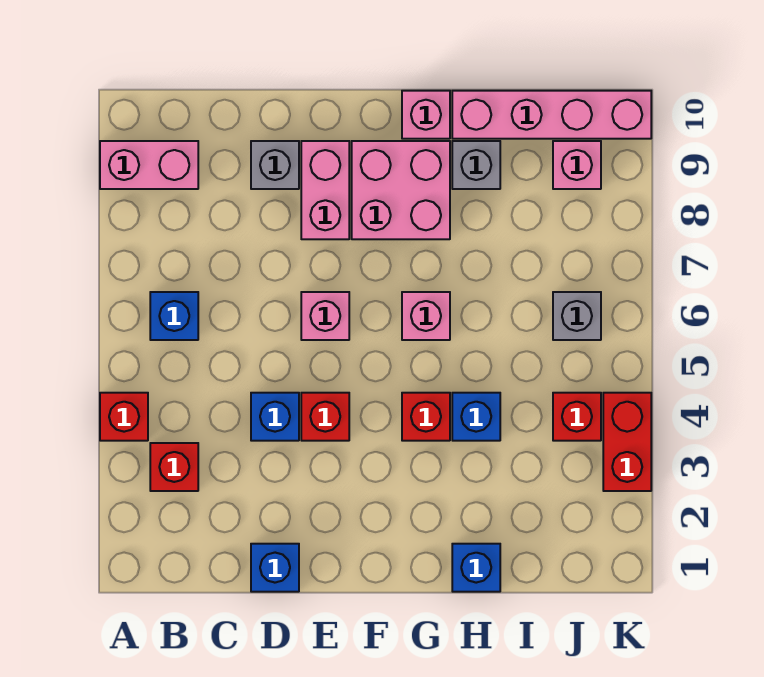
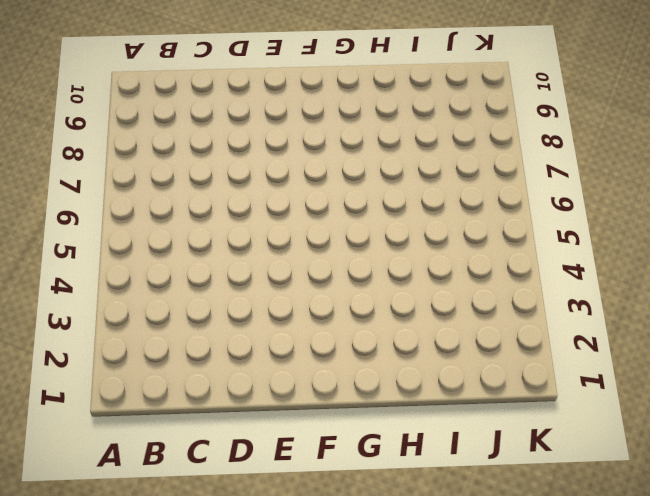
none -> red 1x1 brick [100,393,148,441]
none -> pink 1x2 brick [100,141,198,189]
none -> red 1x1 brick [150,443,198,491]

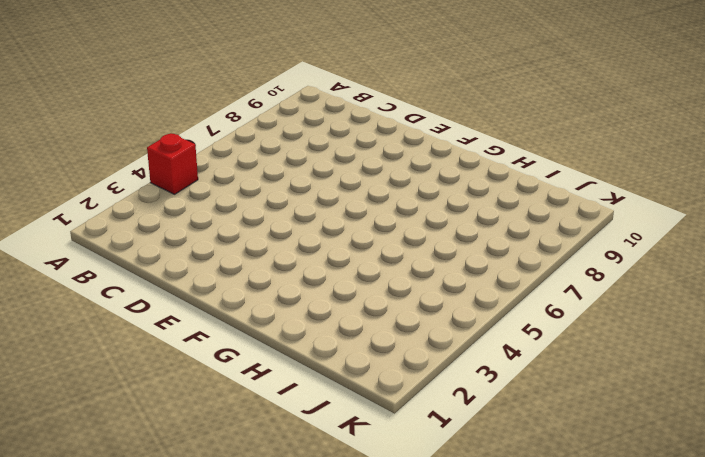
none -> pink 1x2 brick [100,141,198,189]
none -> red 1x1 brick [150,443,198,491]
none -> blue 1x1 brick [150,292,198,340]

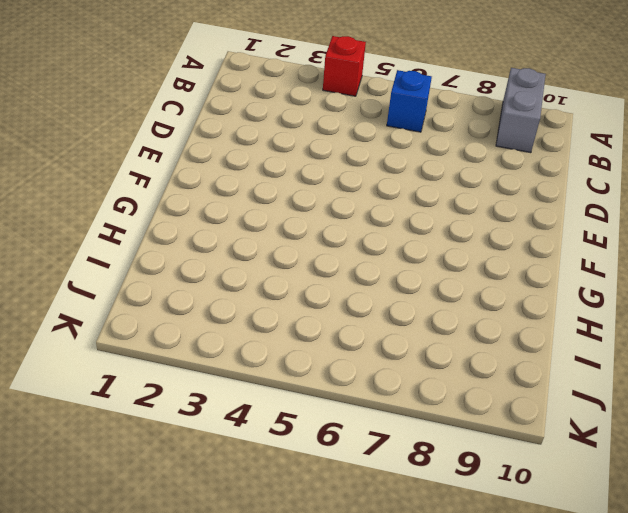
grey 1x2 brick [496,68,546,153] -> pink 1x2 brick [100,141,198,189]
none -> red 1x1 brick [150,443,198,491]
none -> blue 1x1 brick [251,544,299,592]
none -> blue 1x1 brick [251,393,299,441]

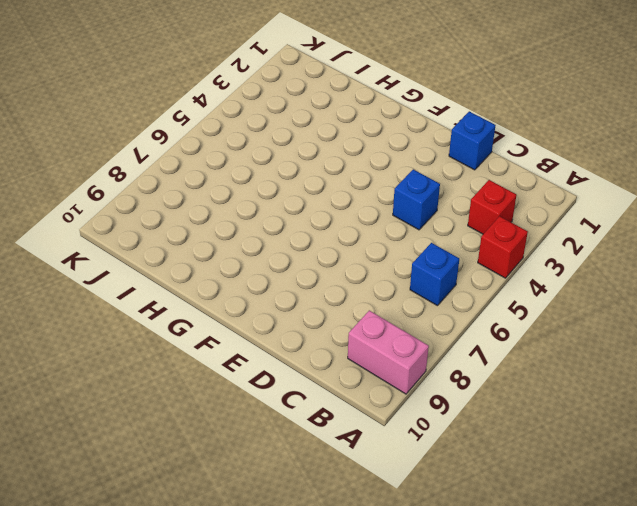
none -> grey 1x1 brick [251,141,299,189]
none -> red 1x1 brick [301,393,349,441]
none -> pink 1x1 brick [301,292,349,340]

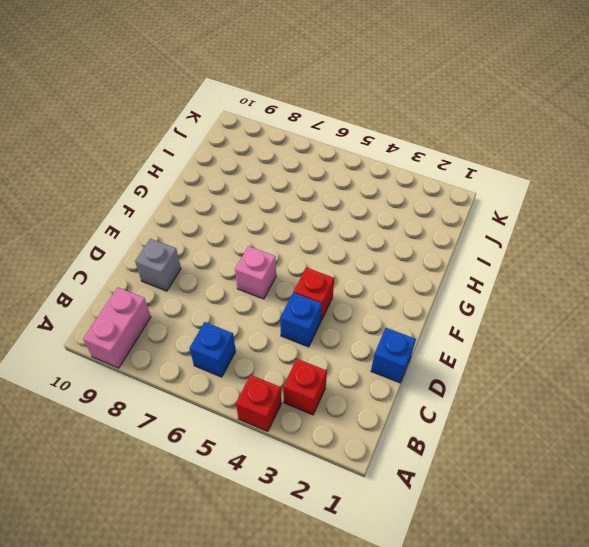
none -> pink 1x2 brick [301,141,349,239]
none -> pink 2x2 brick [352,141,450,239]
none -> red 1x1 brick [402,393,450,441]

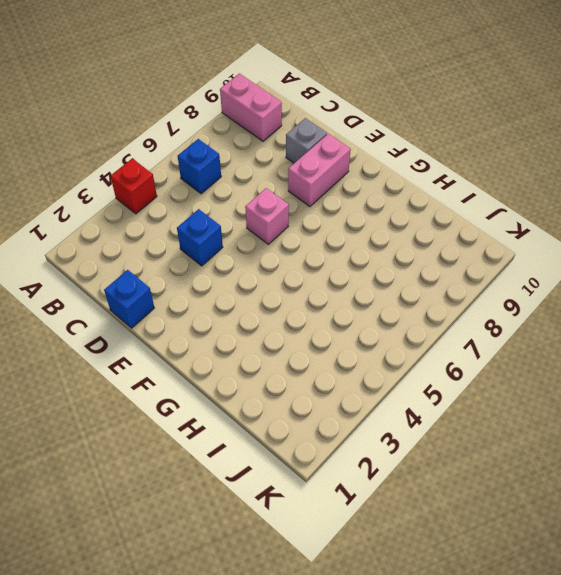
none -> red 1x1 brick [150,443,198,491]
none -> red 1x1 brick [301,393,349,441]
none -> pink 2x2 brick [352,141,450,239]

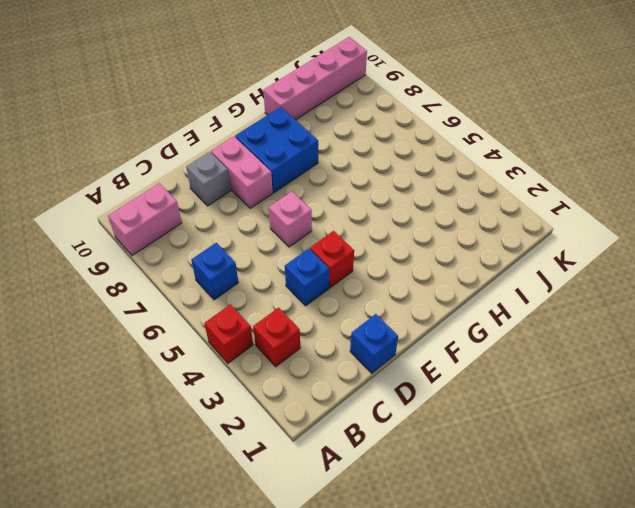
blue 2x2 brick [235,107,318,193] -> pink 2x2 brick [352,141,450,239]
none -> red 1x1 brick [402,393,450,441]
none -> pink 1x1 brick [402,292,450,340]
none -> pink 1x1 brick [402,91,450,139]

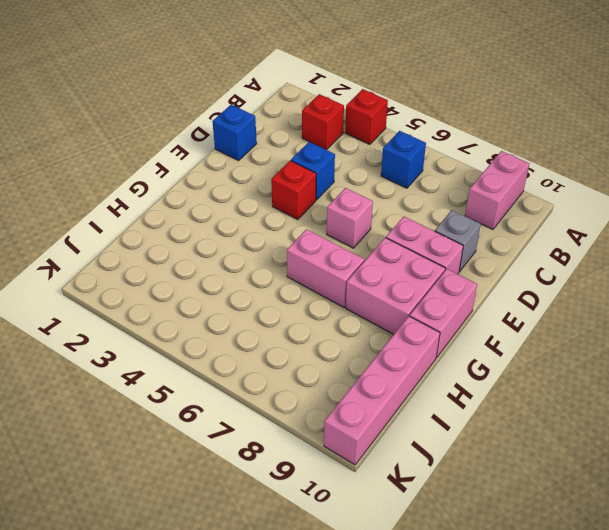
pink 1x2 brick [410,269,477,358] -> pink 1x1 brick [402,91,450,139]
pink 1x2 brick [287,229,364,307] -> pink 1x1 brick [402,292,450,340]
none -> red 1x1 brick [402,393,450,441]
none -> blue 1x1 brick [452,544,500,592]
none -> blue 1x1 brick [452,393,500,441]

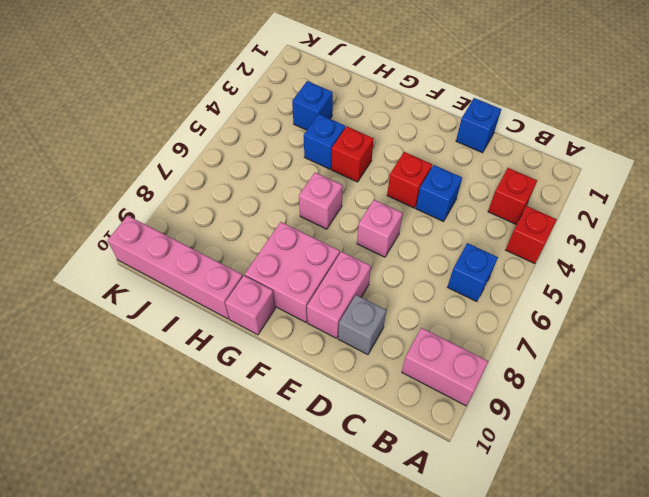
blue 1x1 brick [292,81,333,130] -> blue 1x1 brick moved to [452,544,500,592]
none -> grey 1x1 brick [452,141,500,189]
none -> red 1x1 brick [553,393,601,441]
none -> grey 1x1 brick [553,292,601,340]

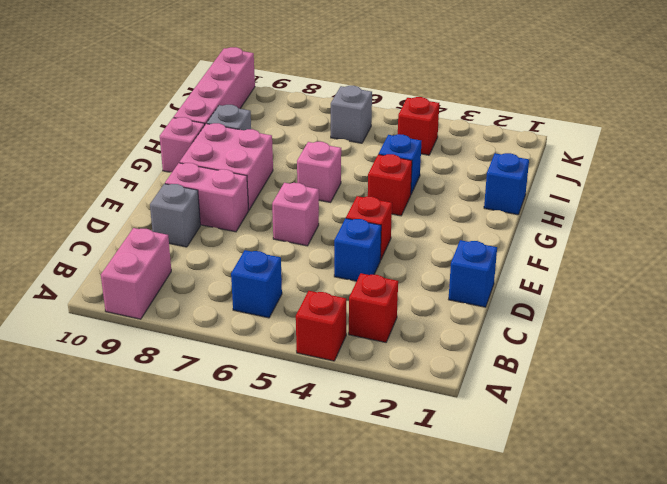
none -> pink 1x1 brick [553,141,601,189]
none -> red 1x2 brick [603,393,651,491]

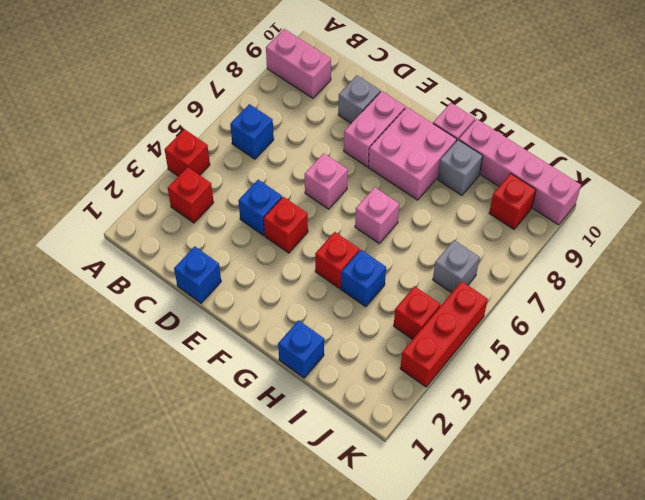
red 1x1 brick [489,173,536,229] -> pink 1x1 brick [553,141,601,189]
red 1x3 brick [400,281,488,387] -> red 1x2 brick [603,393,651,491]

